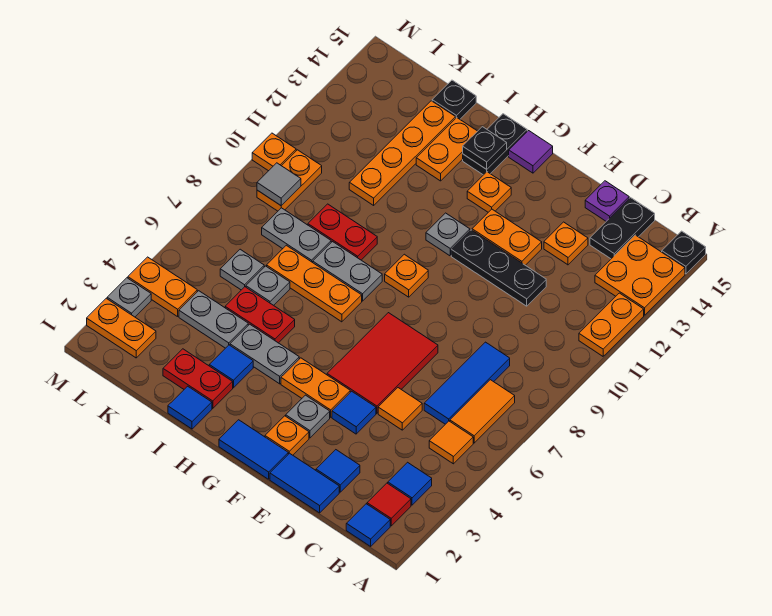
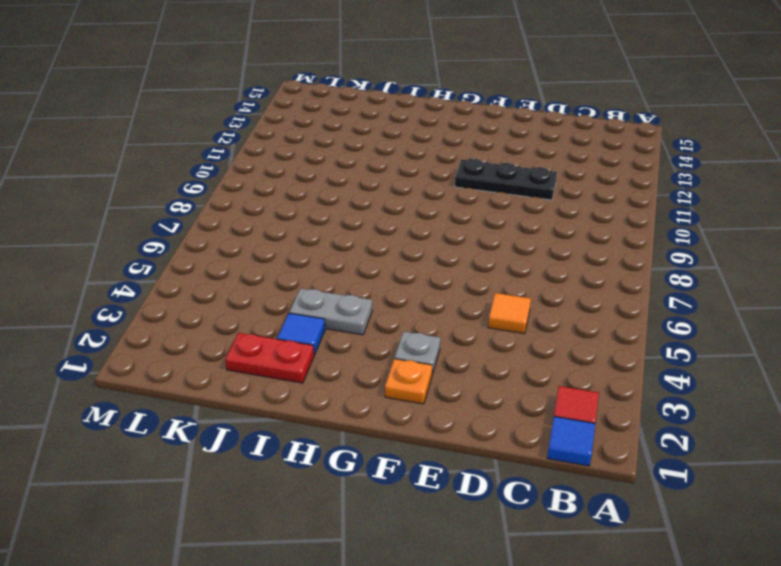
none -> orange 1x2 plate [579,293,644,356]
none -> orange 2x2 plate [595,235,685,315]
none -> black 1x1 plate [662,231,706,274]
none -> blue 1x1 tile [388,462,432,505]

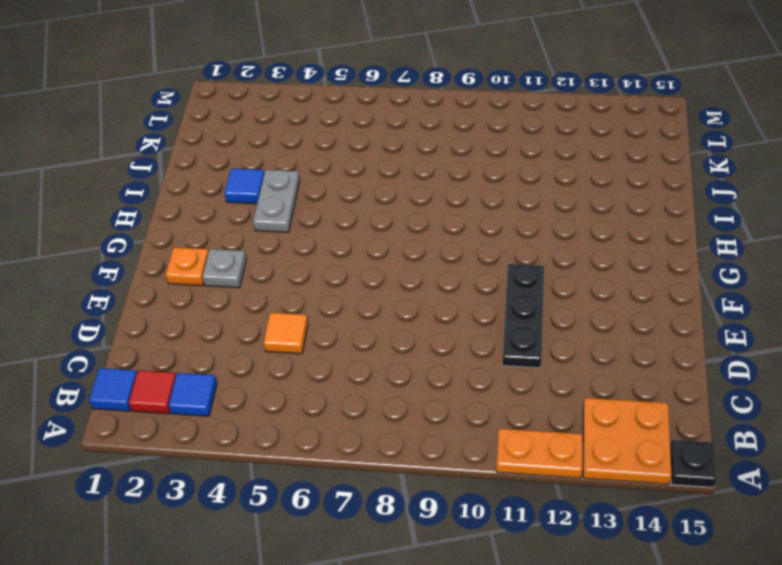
none -> orange 1x1 tile [429,421,473,464]
none -> orange 1x2 tile [450,380,515,443]
none -> blue 1x3 tile [424,342,510,424]
none -> black 1x2 plate [590,198,655,259]

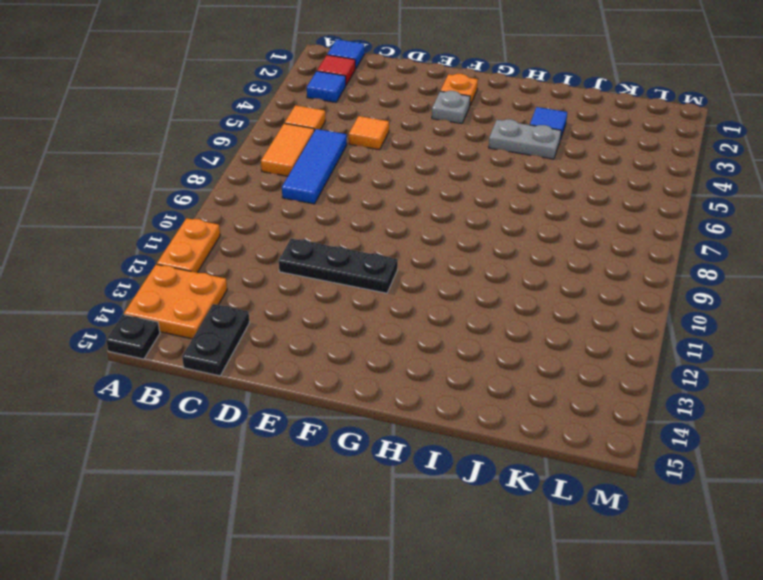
none -> blue 1x2 tile [270,453,339,513]
none -> blue 1x1 tile [316,450,360,492]
none -> orange 1x1 plate [544,222,588,265]
none -> purple 1x1 plate [585,181,629,221]

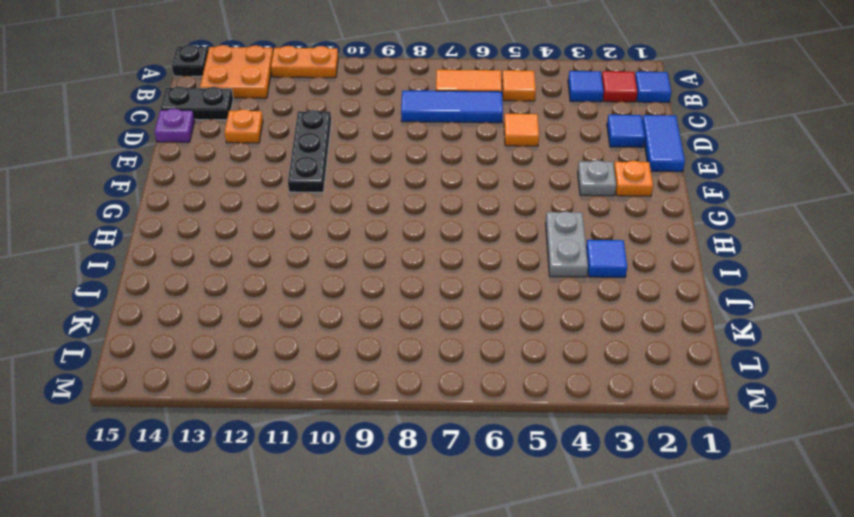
none -> blue 1x1 tile [332,391,376,434]
none -> red 2x3 tile [327,313,438,413]
none -> orange 1x2 plate [472,209,542,265]
none -> blue 1x2 tile [219,420,288,479]

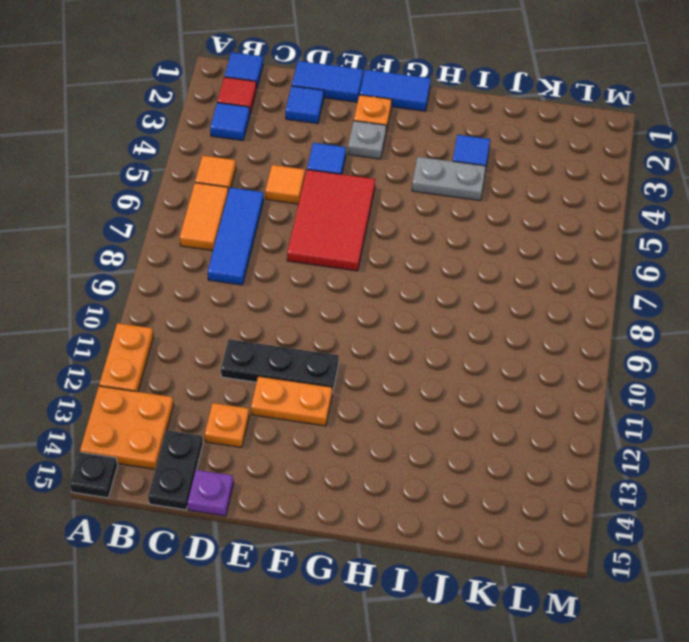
none -> orange 1x2 plate [281,358,350,417]
none -> orange 1x1 plate [385,254,428,297]
none -> grey 1x1 plate [426,213,470,256]
none -> orange 1x1 plate [467,172,511,212]

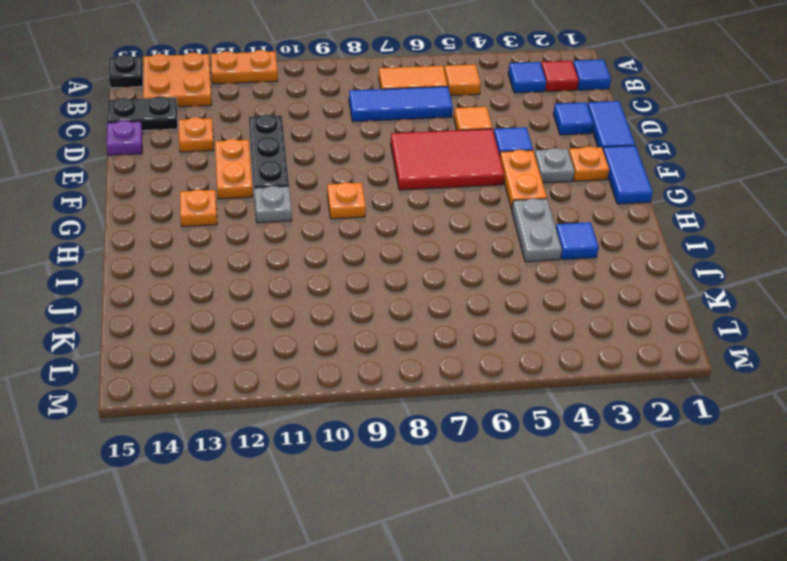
none -> purple 1x1 tile [509,131,553,173]
none -> orange 1x3 plate [267,245,362,322]
none -> grey 1x2 plate [313,242,382,301]
none -> black 1x2 plate [463,114,527,175]

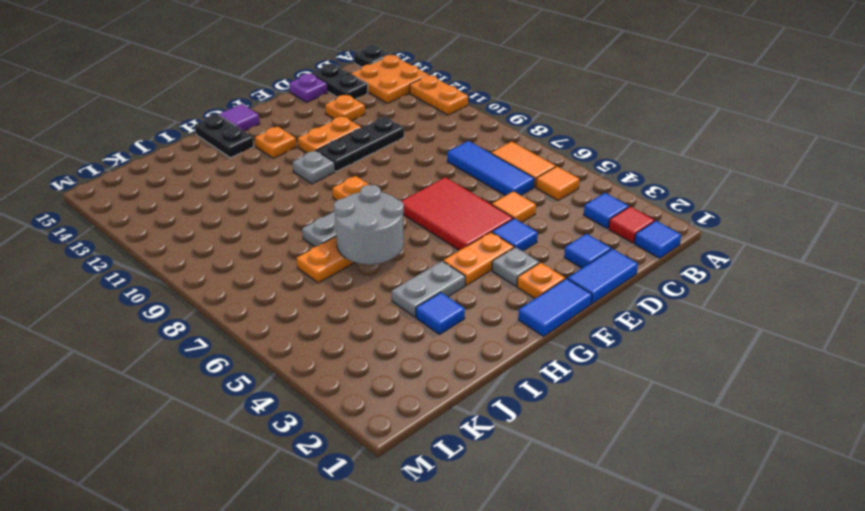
grey 2x2 round brick [334,185,404,264] -> none
none -> blue 1x1 tile [168,386,212,429]
none -> red 1x2 plate [163,349,233,408]
none -> red 1x2 plate [225,287,295,343]
none -> red 1x2 plate [308,204,377,260]

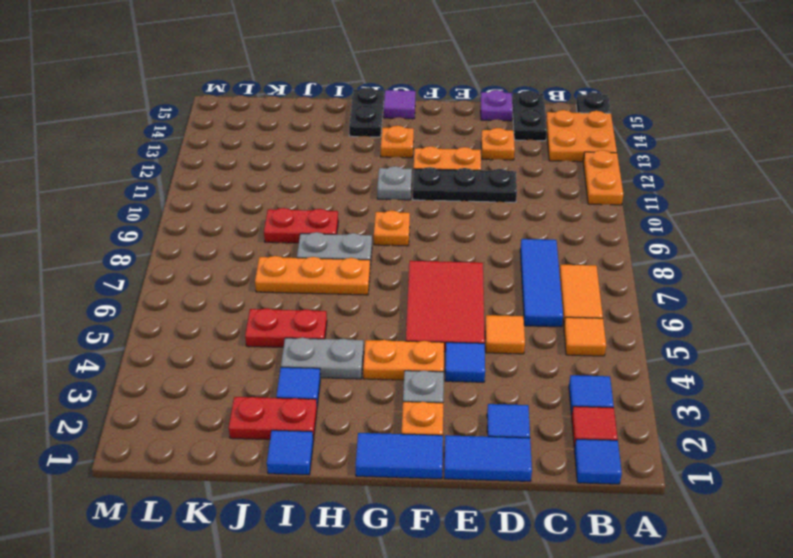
none -> orange 1x2 plate [416,118,477,181]
none -> grey 1x2 plate [179,291,248,348]
none -> grey 1x1 plate [246,266,290,305]
none -> grey 1x2 plate [262,208,331,262]

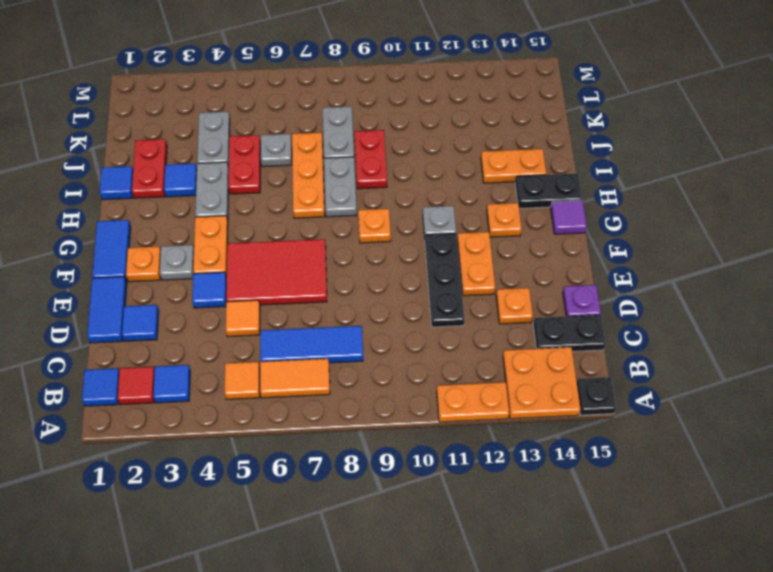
none -> orange 1x4 plate [349,101,456,205]
none -> black 1x1 plate [432,80,476,119]
none -> grey 1x1 plate [220,249,264,290]
none -> orange 1x2 plate [87,298,156,358]

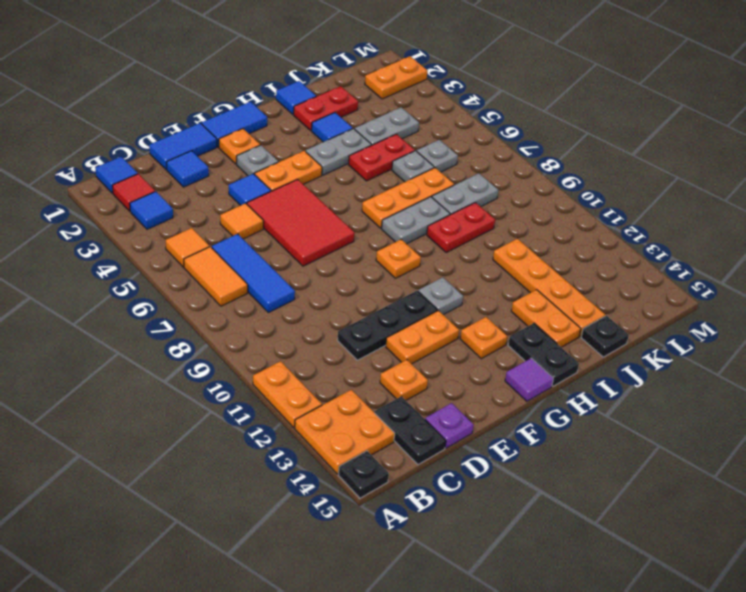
none -> orange 1x2 plate [128,257,197,317]
none -> orange 1x2 plate [257,150,322,211]
none -> grey 1x1 plate [107,278,151,317]
none -> orange 1x1 plate [252,133,296,171]

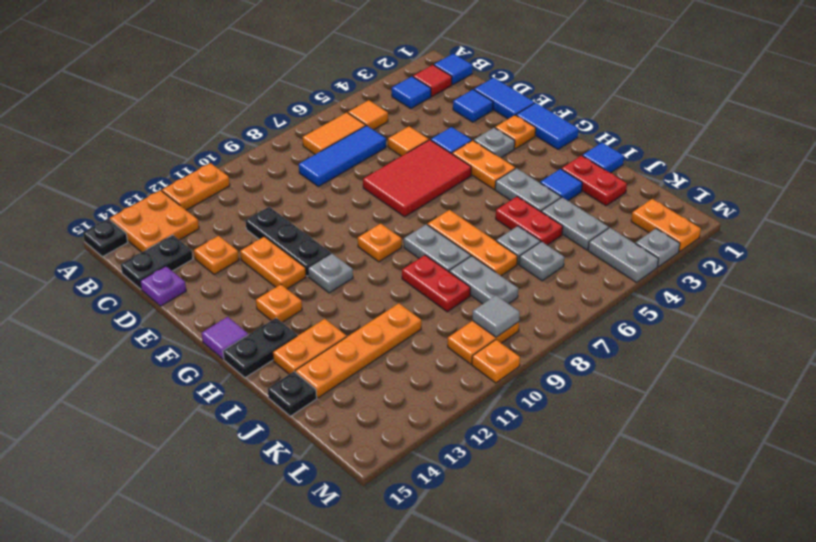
grey 1x2 plate [588,228,658,282] -> orange 1x2 plate [128,257,197,317]
none -> black 1x1 plate [463,127,507,169]

